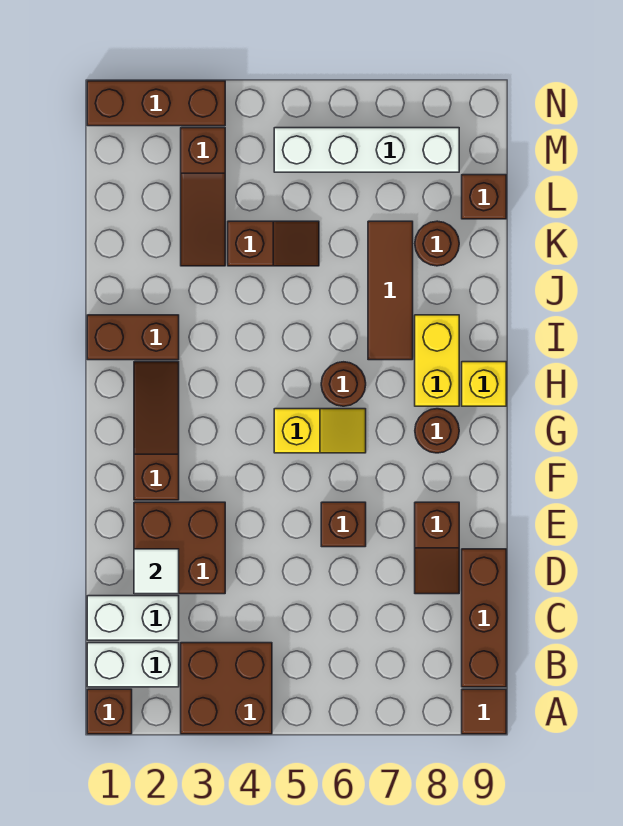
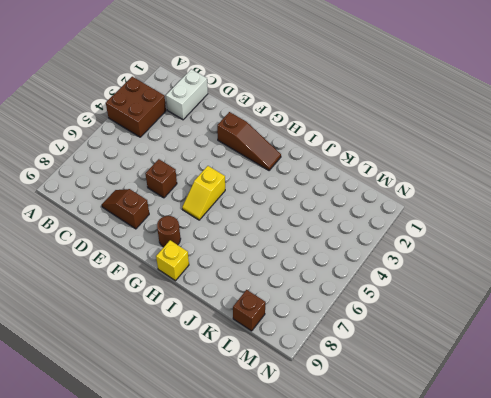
none -> brown 1x1 brick [87,689,132,734]
none -> brown 1x1 tile [462,689,506,734]
none -> white 1x2 brick [87,643,179,687]

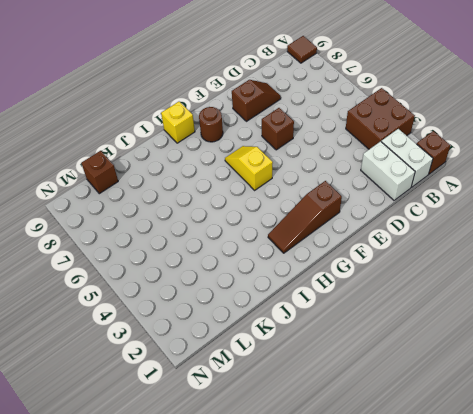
none -> brown 1x3 brick [462,549,506,687]
none -> brown 2x2 brick [134,502,225,594]
none -> brown 1x1 round brick [321,362,366,406]

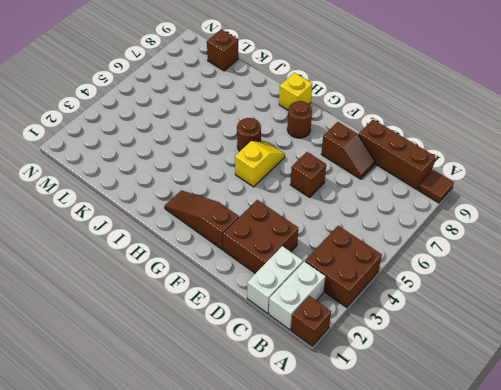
none -> yellow 1x2 brick [415,315,459,406]
none -> brown 1x2 brick [87,315,179,360]
none -> brown 1x3 tile [368,221,413,360]

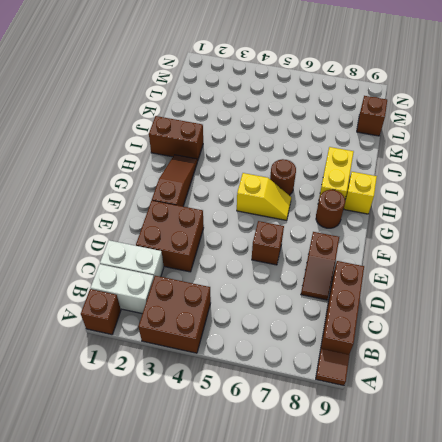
none -> brown 1x3 tile [368,221,413,360]
none -> brown 1x3 slope [181,128,225,266]
none -> brown 1x2 slope [228,221,319,266]

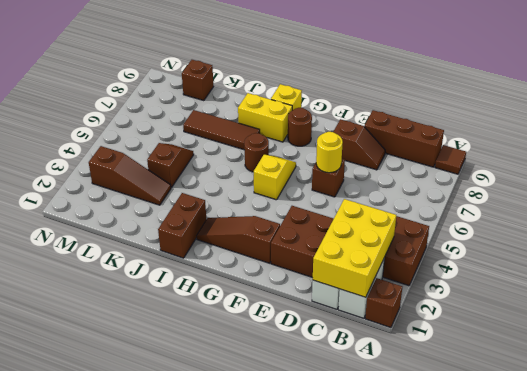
yellow 2x3 brick [313,199,396,297] -> none
yellow 1x1 round brick [316,132,343,173] -> none
none -> brown 1x1 round brick [415,221,459,266]
none -> white 1x4 brick [274,128,459,172]
none -> brown 1x3 brick [87,81,225,126]

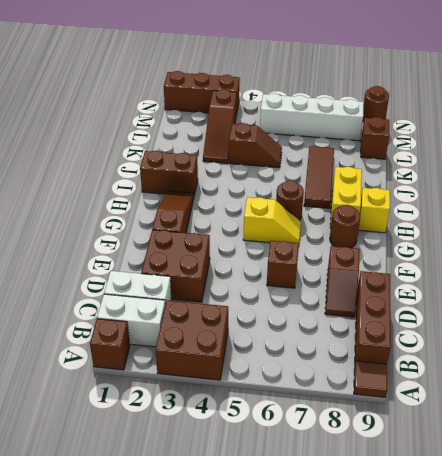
brown 1x1 round brick [363,86,389,122] -> brown 1x1 round brick moved to [415,221,459,266]
none -> white 1x1 tile [134,549,179,594]

